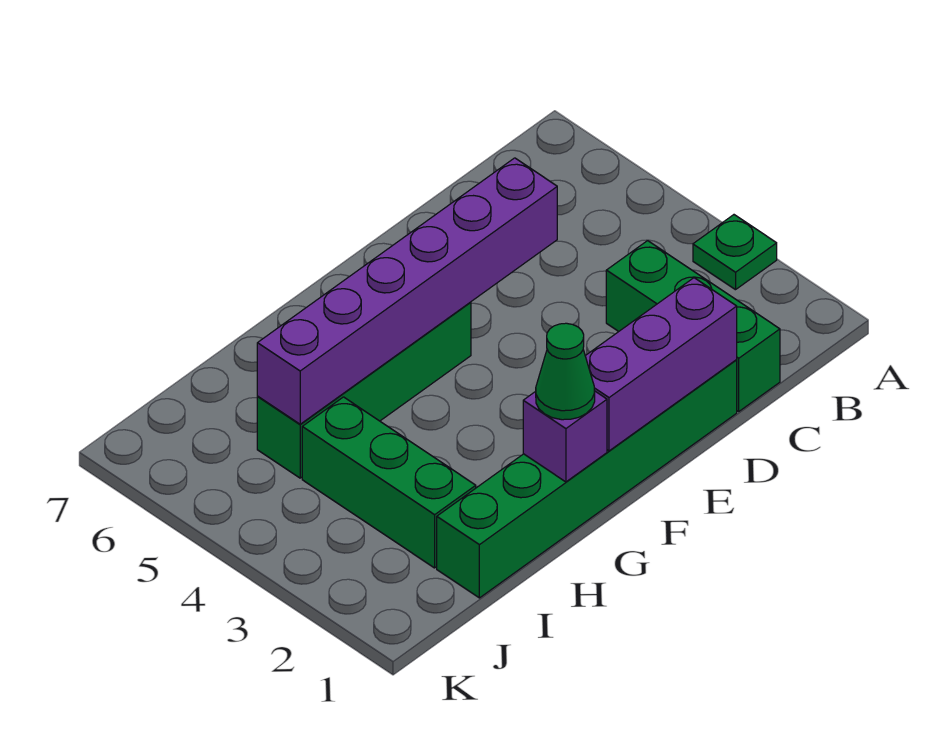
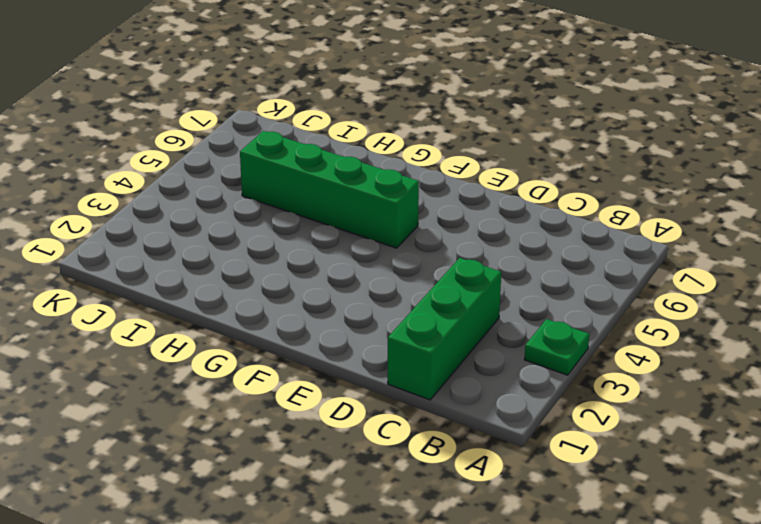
none -> green 1x6 brick [437,360,737,598]
none -> green 1x3 brick [302,397,476,568]

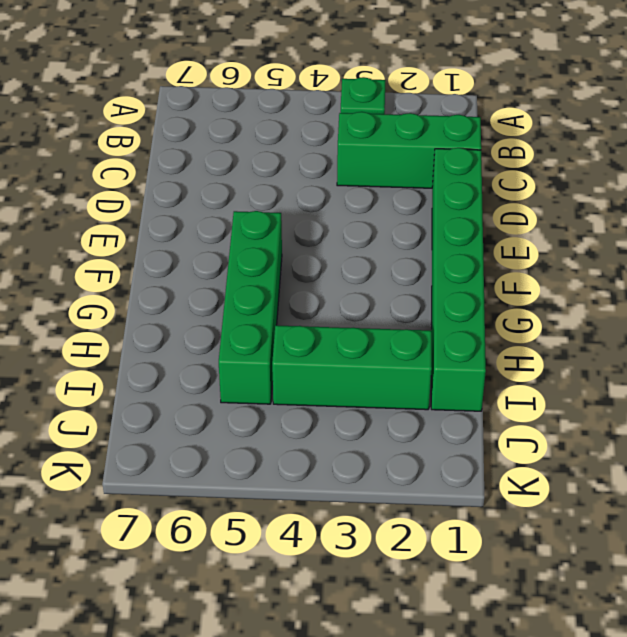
none -> purple 1x3 brick [585,278,737,451]
none -> purple 1x6 brick [257,158,557,424]

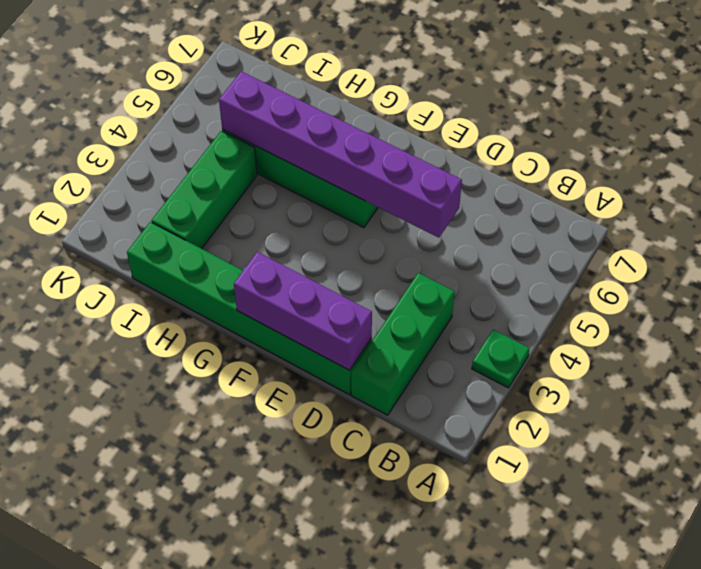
none -> purple 1x1 brick [523,391,607,482]
none -> green 1x1 cone [536,323,595,420]

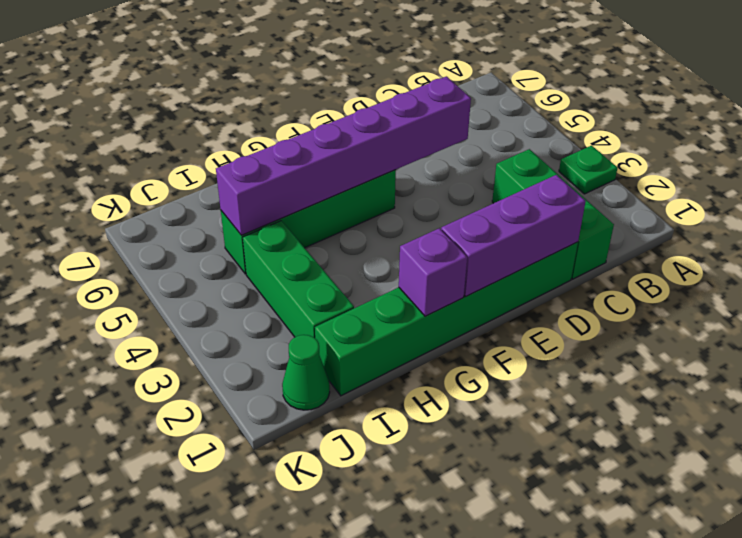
green 1x1 cone [282,335,330,410] -> green 1x1 cone moved to [536,323,595,420]

